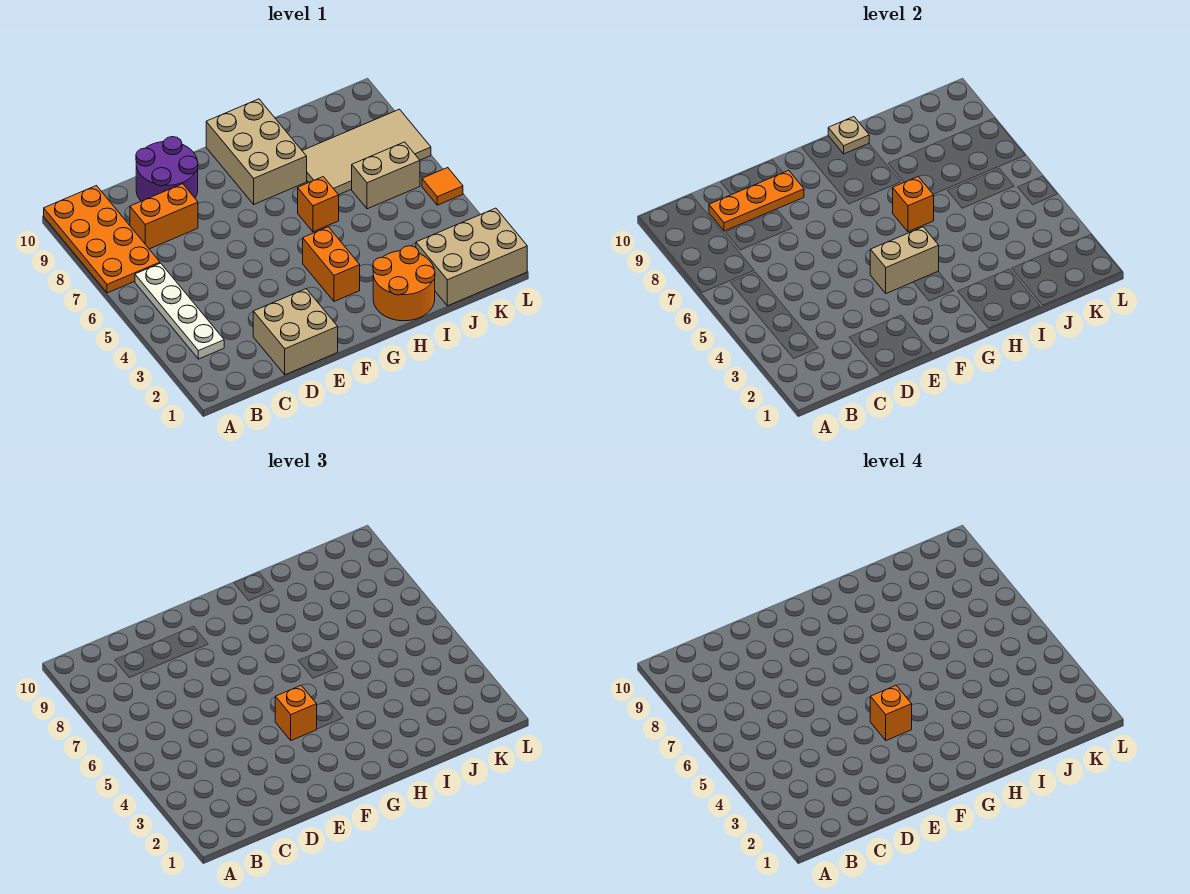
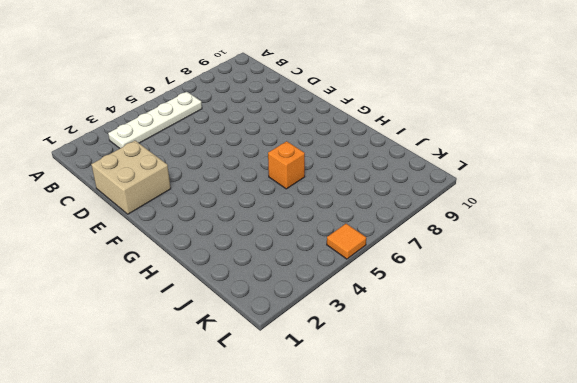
none -> orange 2x4 plate [44,186,160,293]
none -> orange 1x2 brick [130,184,198,249]
none -> purple 2x2 round brick [136,137,198,201]

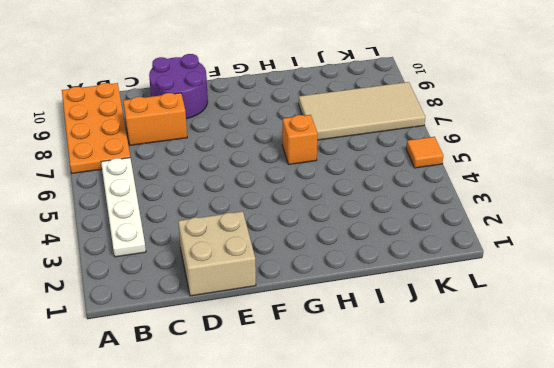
none -> orange 1x2 brick [303,227,360,301]
none -> tan 2x3 brick [206,99,307,204]
none -> orange 2x2 round brick [373,246,435,321]

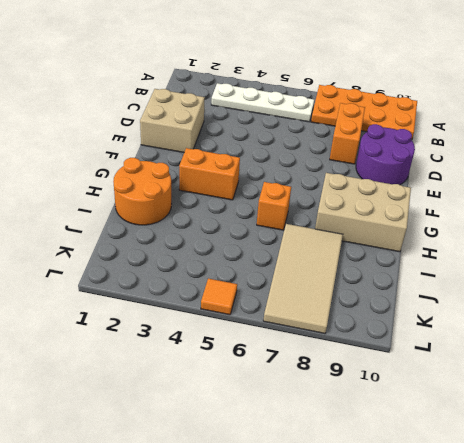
none -> tan 2x3 brick [416,208,527,306]
none -> tan 1x2 brick [352,142,420,209]
none -> orange 1x3 plate [709,170,804,231]

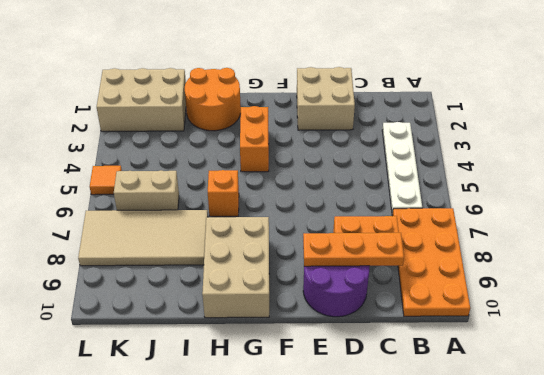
none -> tan 1x2 brick [870,227,939,294]
none -> orange 1x1 brick [893,177,934,232]
none -> tan 1x1 plate [828,117,869,154]

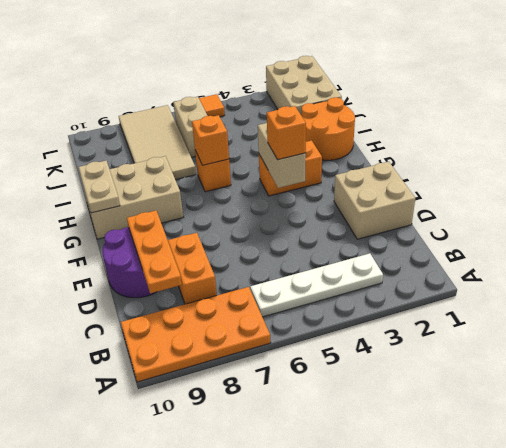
tan 1x2 plate [79,161,120,213] -> tan 1x1 plate [828,117,869,154]
none -> orange 1x1 brick [870,686,912,741]

